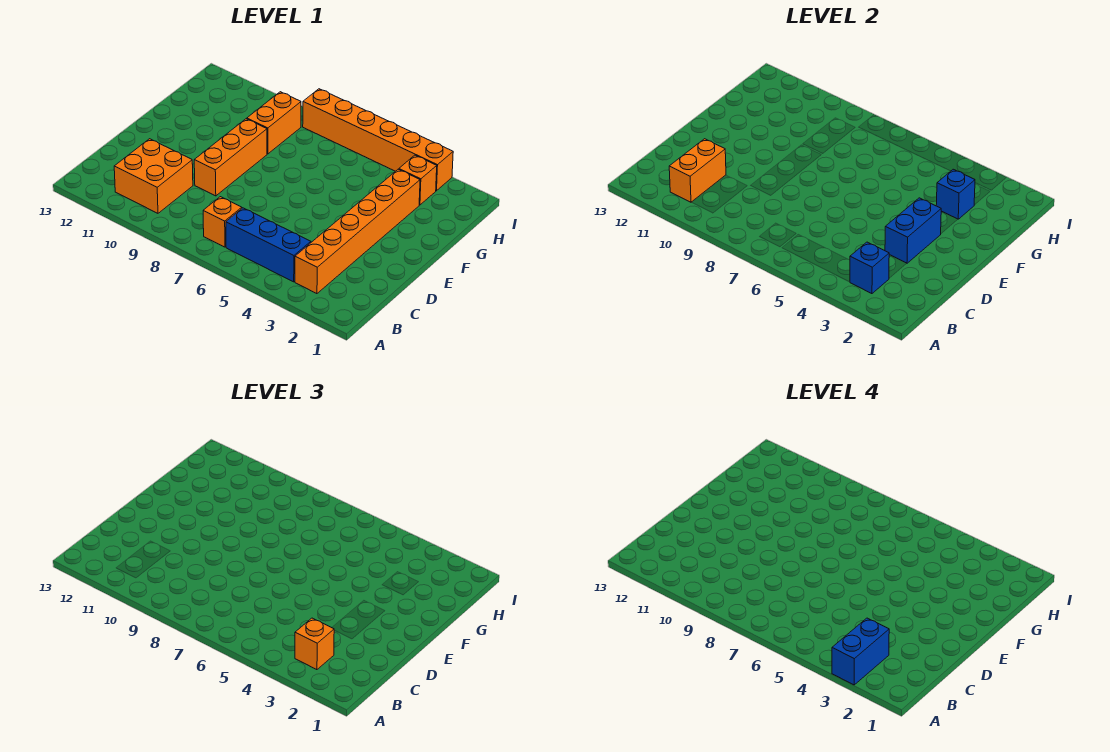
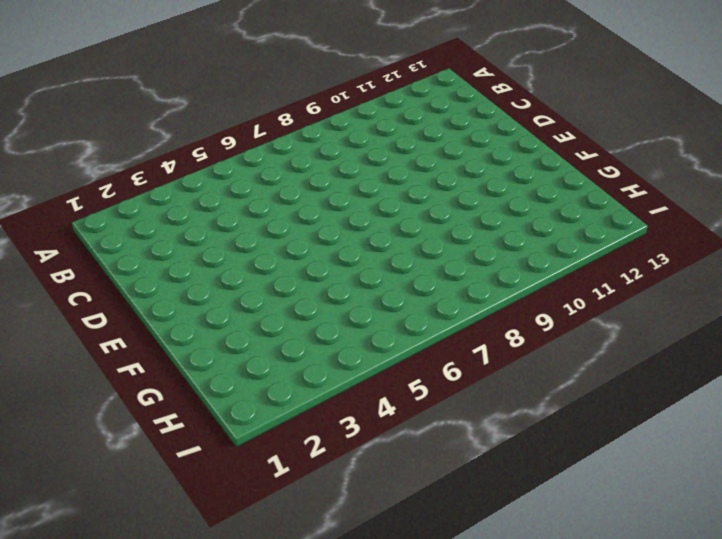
none -> orange 1x6 brick [295,169,420,294]
none -> blue 1x3 brick [226,208,311,282]
none -> orange 1x1 brick [203,197,242,247]

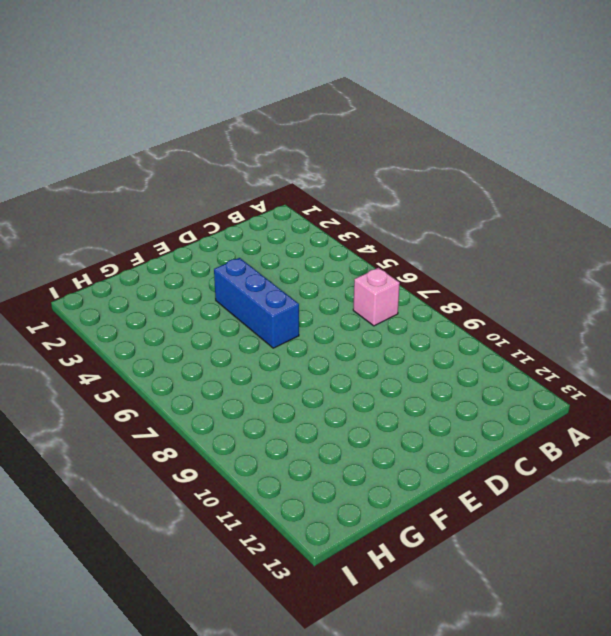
pink 1x1 brick [353,268,400,326] -> orange 1x1 brick [203,197,242,247]
blue 1x3 brick [214,258,299,348] -> blue 1x3 brick moved to [226,208,311,282]
none -> orange 1x6 brick [295,169,420,294]
none -> orange 2x2 brick [114,139,193,213]
none -> orange 1x3 brick [194,119,267,196]

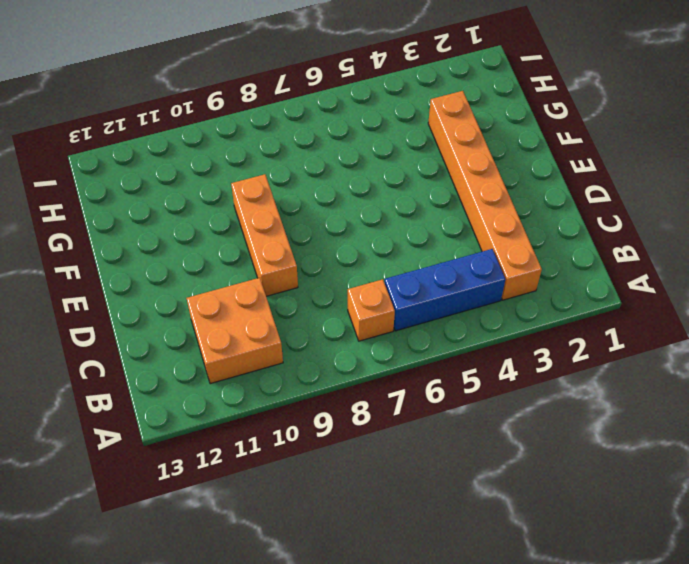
none -> orange 1x2 brick [247,92,301,154]
none -> orange 1x1 brick [399,155,437,205]
none -> orange 1x6 brick [303,89,453,191]

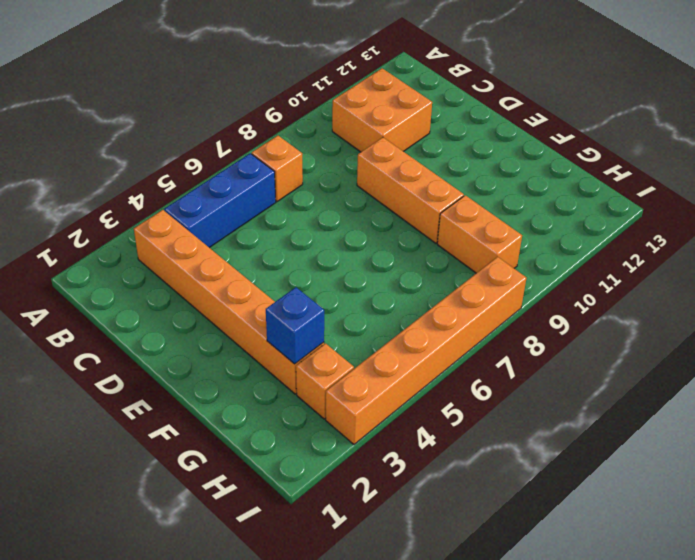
none -> blue 1x1 brick [850,242,889,294]
none -> orange 1x2 brick [669,139,726,202]
none -> blue 1x2 brick [885,198,941,263]

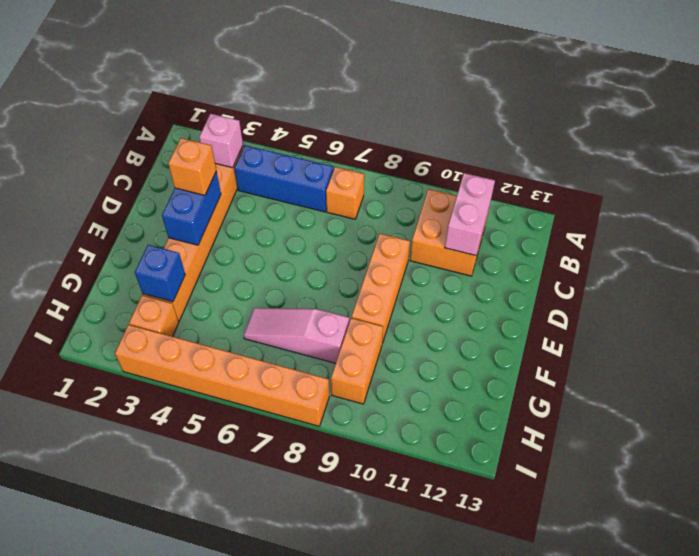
pink 1x1 brick [199,114,243,168] -> blue 1x1 brick [850,242,889,294]
pink 1x2 brick [445,173,495,255] -> orange 1x2 brick [669,139,726,202]
orange 1x1 brick [168,138,216,195] -> orange 1x1 brick moved to [295,618,335,670]
pink 1x3 slope [244,308,349,363] -> none
none -> blue 1x2 brick [832,618,889,685]

